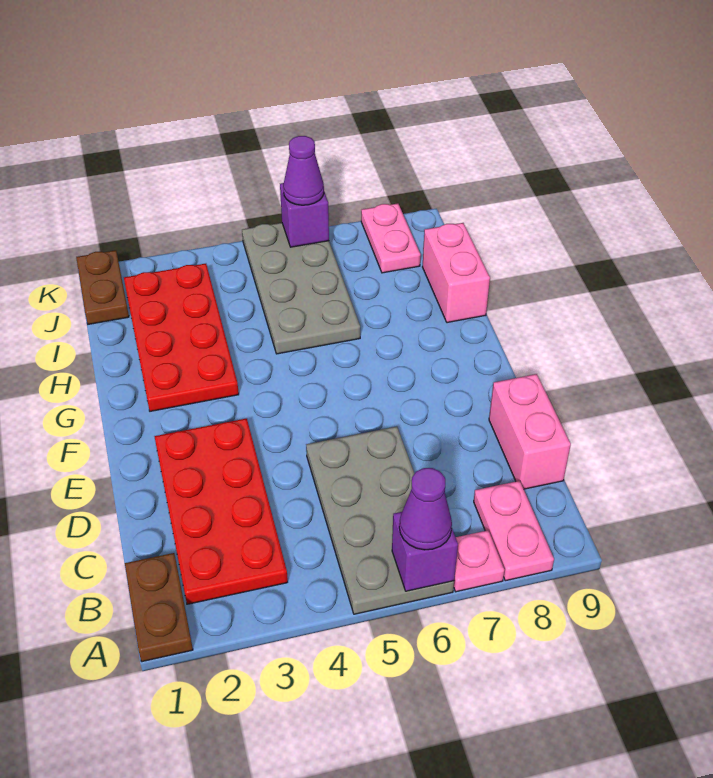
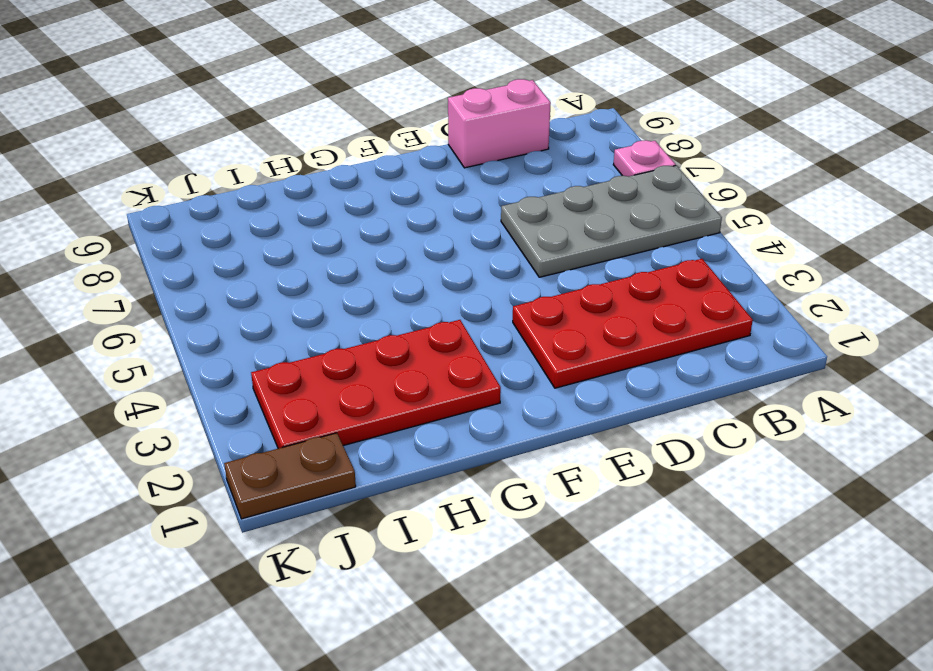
none -> brown 1x2 plate [125,553,193,662]
none -> pink 1x2 plate [474,481,554,581]
none -> grey 2x4 plate [242,223,360,354]

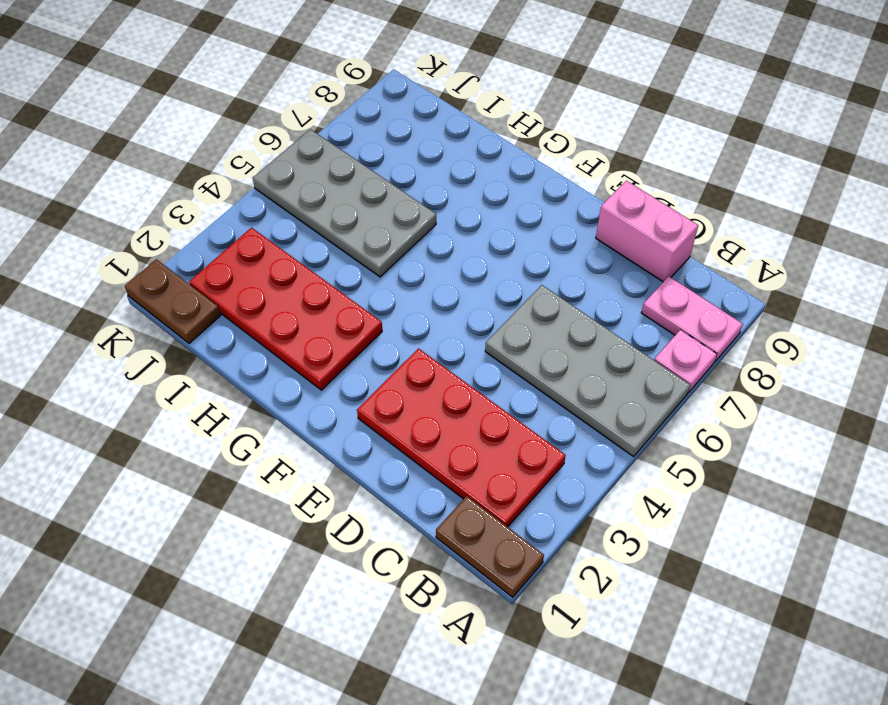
none -> pink 1x2 brick [423,223,490,323]
none -> pink 1x2 plate [361,203,421,273]
none -> purple 1x1 brick [392,512,458,591]

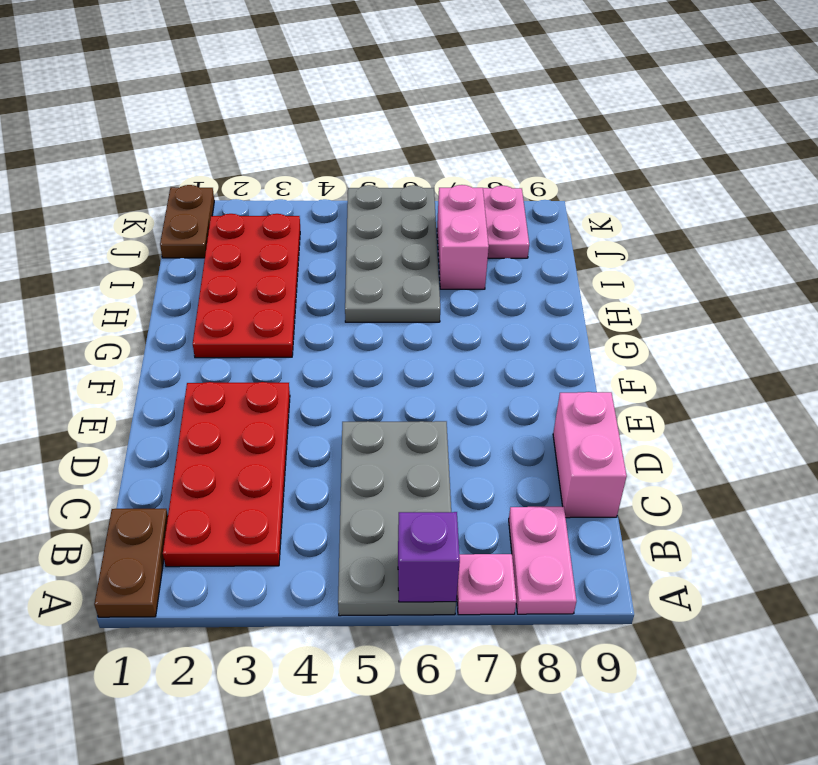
pink 1x2 brick [437,185,489,289] -> pink 1x2 brick moved to [423,223,490,323]
none -> purple 1x1 brick [280,183,329,247]
none -> purple 1x1 cone [399,468,452,550]
none -> purple 1x1 cone [283,136,324,205]

